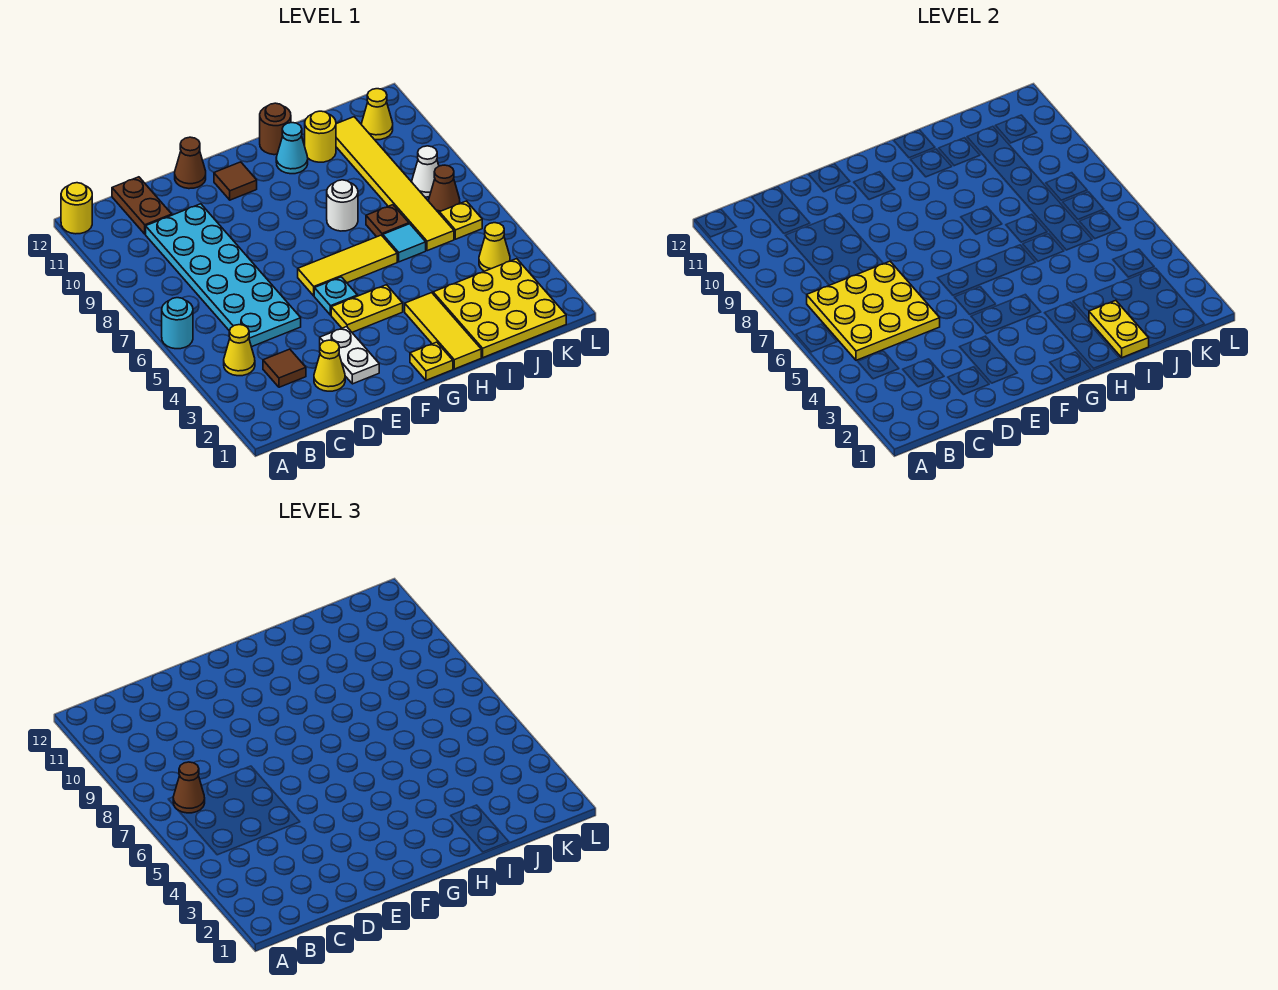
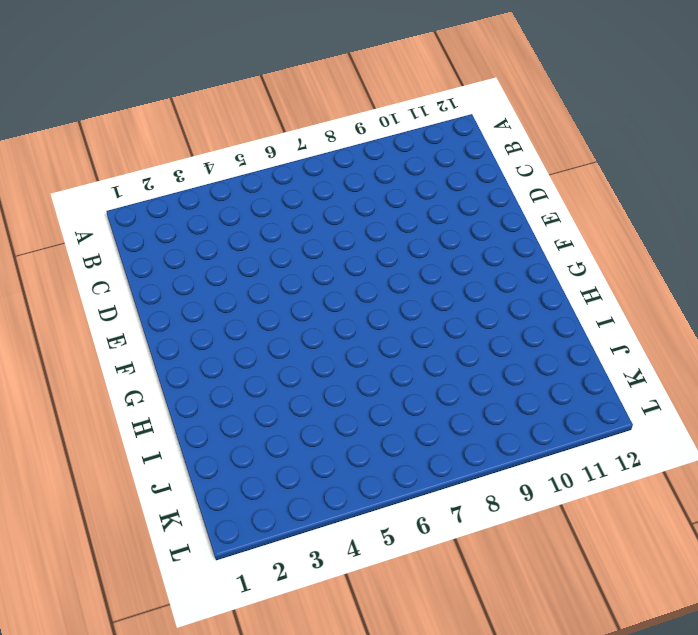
none -> cyan 1x1 round brick [162,298,193,349]
none -> yellow 1x1 round brick [61,183,92,234]
none -> yellow 1x1 cone [224,325,255,376]
none -> brown 1x1 tile [263,349,306,387]

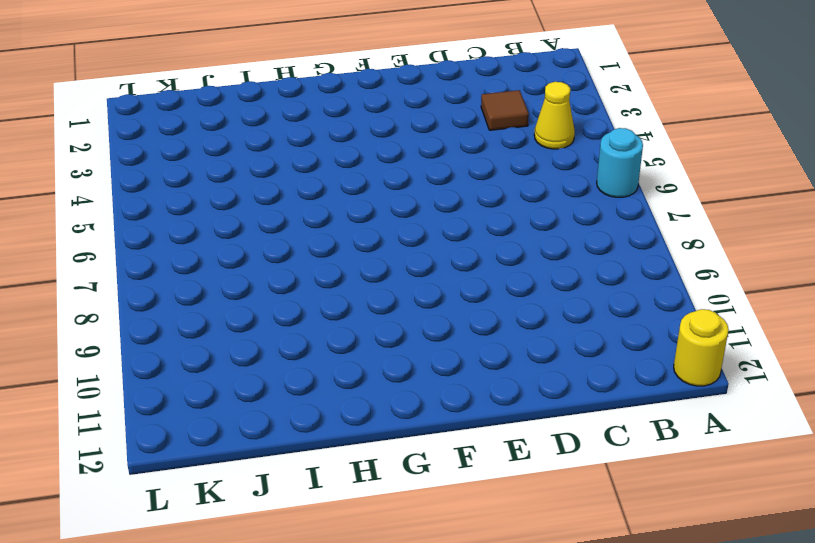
none -> cyan 2x6 plate [146,204,301,347]
none -> brown 1x2 plate [112,177,172,234]
none -> yellow 1x1 cone [314,340,345,391]
none -> white 1x2 plate [320,327,379,384]

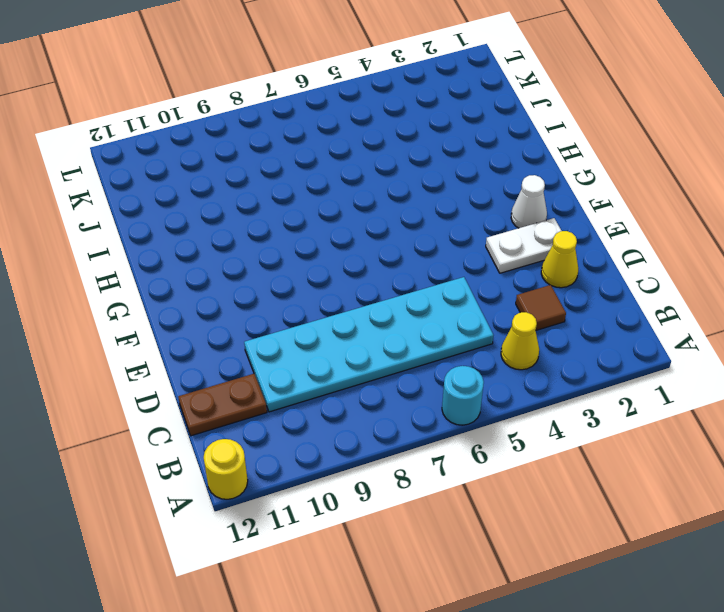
white 1x1 cone [511,175,547,228] -> white 1x1 cone moved to [412,146,439,197]
none -> brown 1x1 cone [175,137,206,189]
none -> yellow 1x2 plate [331,285,403,332]
none -> cyan 1x1 plate [314,277,357,315]
none -> yellow 1x3 tile [298,235,397,296]

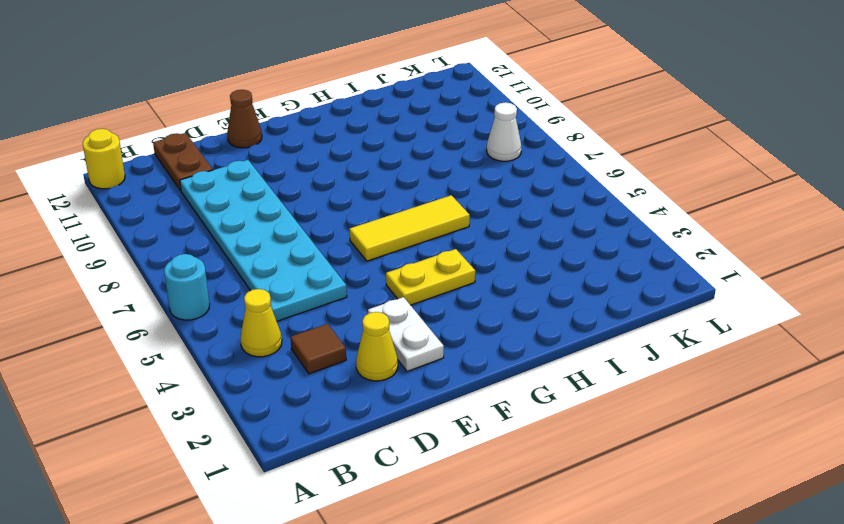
none -> cyan 1x1 plate [314,277,357,315]
none -> brown 1x1 tile [214,162,257,200]
none -> yellow 1x1 plate [410,342,453,380]
none -> yellow 1x3 tile [405,293,481,369]

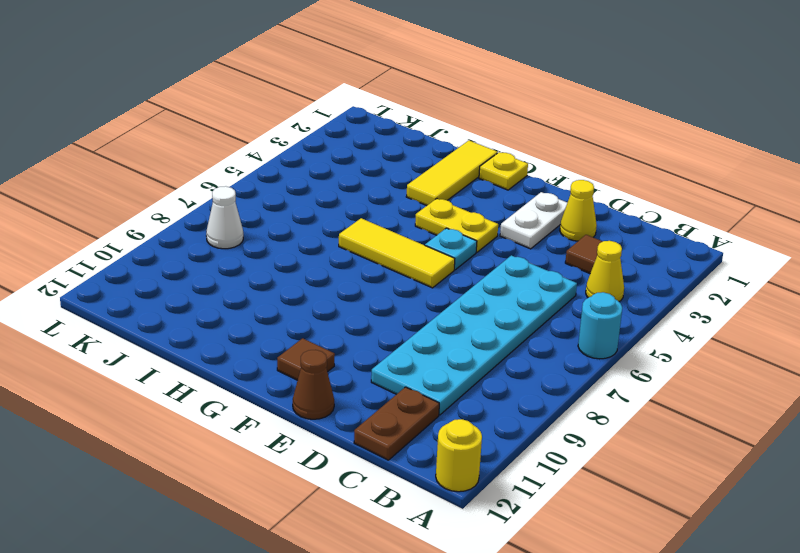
none -> white 1x1 round brick [327,180,358,231]
none -> cyan 1x1 cone [276,123,308,174]
none -> brown 1x1 round brick [260,103,291,155]
none -> yellow 3x3 plate [433,259,566,358]

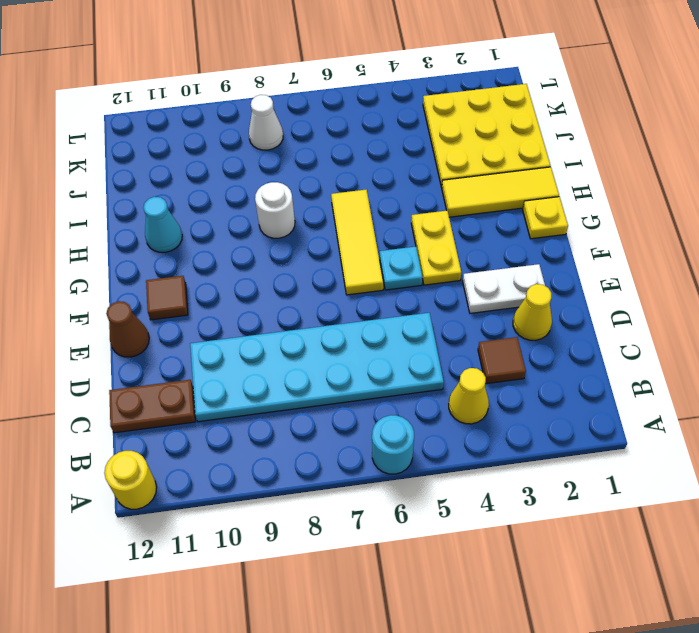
none -> brown 1x1 round brick [260,103,291,155]
none -> cyan 1x1 tile [383,224,426,262]
none -> brown 1x1 plate [366,205,409,237]
none -> yellow 1x1 round brick [305,111,336,162]

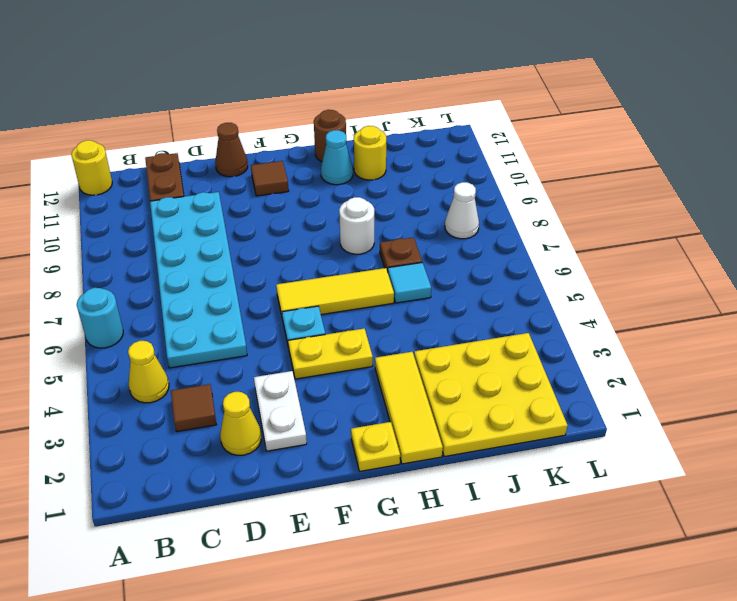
none -> yellow 1x6 tile [336,117,454,251]
none -> yellow 1x1 cone [479,223,510,271]
none -> yellow 1x1 plate [440,201,482,239]
none -> brown 1x1 cone [429,165,460,214]

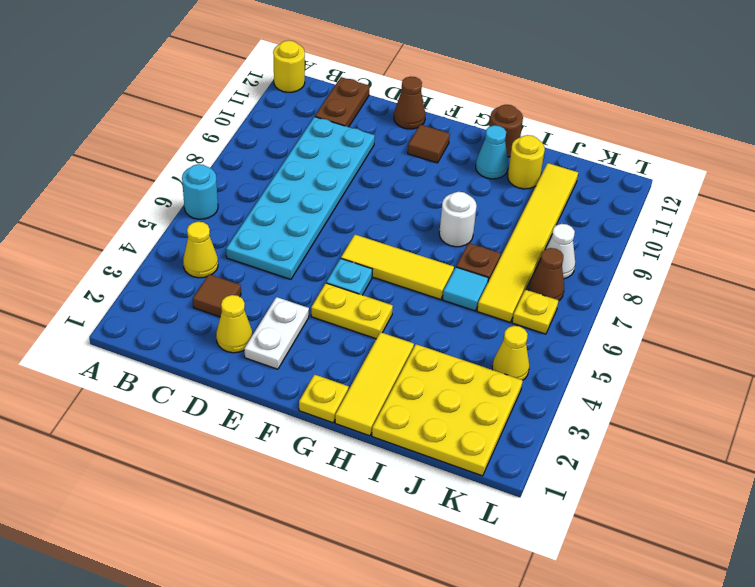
none -> yellow 1x1 cone [362,89,393,140]
none -> yellow 3x3 plate [807,261,940,360]
none -> yellow 1x2 plate [1089,300,1149,358]
none -> brown 1x1 cone [173,762,205,813]

